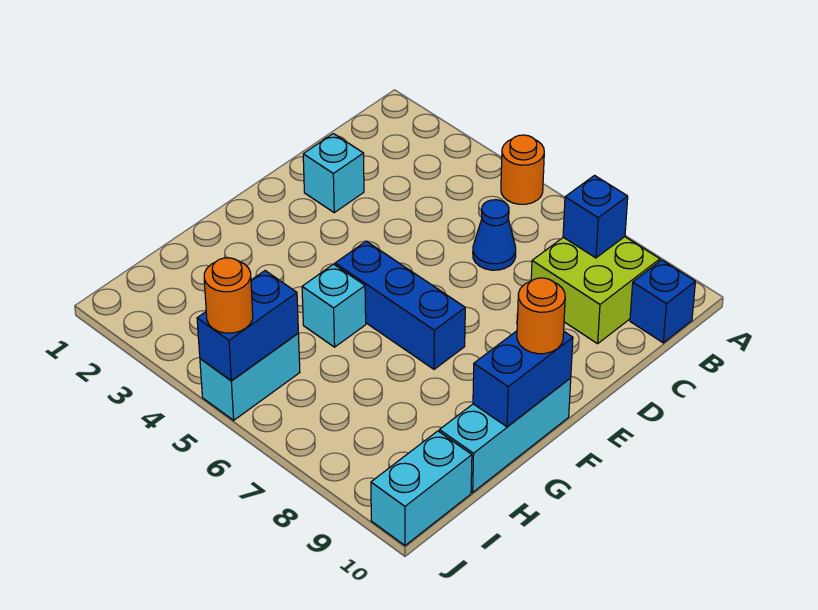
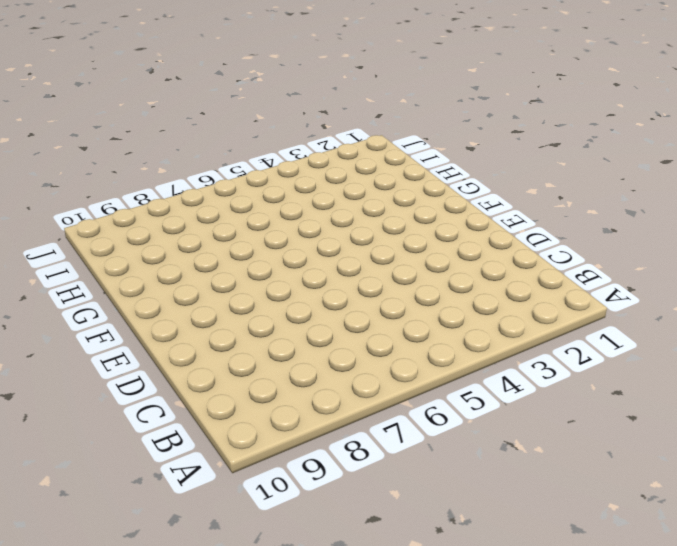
none -> orange 1x1 round brick [501,135,544,204]
none -> lime 2x2 brick [531,237,660,344]
none -> blue 1x1 brick [630,260,695,343]

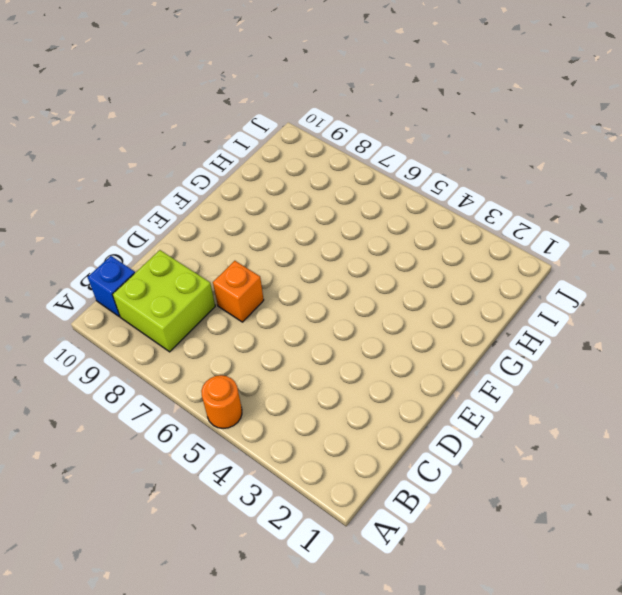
orange 1x1 brick [213,261,264,322] -> none
none -> blue 1x1 cone [473,200,516,270]
none -> cyan 1x1 brick [303,134,364,213]
none -> blue 1x3 brick [335,241,465,369]

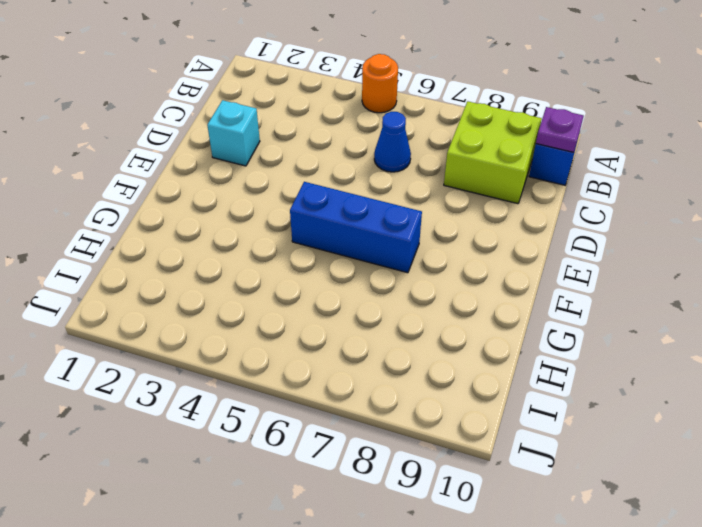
purple 1x1 plate [536,107,584,153] -> none
none -> cyan 1x3 brick [439,378,571,492]
none -> cyan 1x1 brick [302,264,366,347]
none -> cyan 1x2 brick [200,334,300,420]

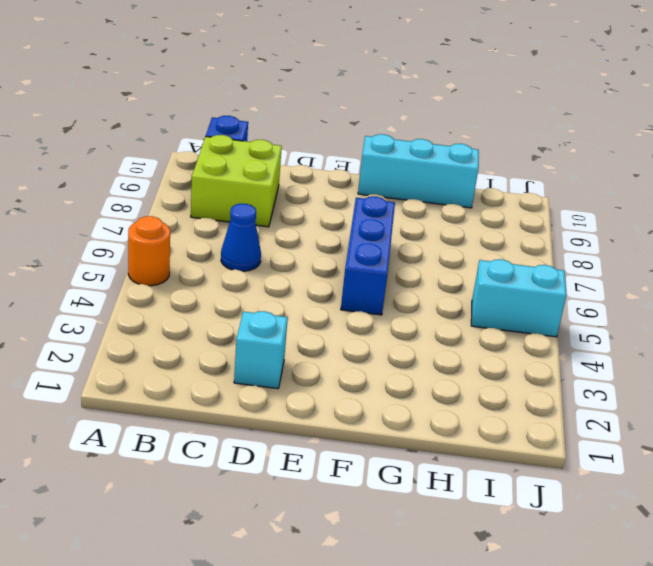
none -> cyan 1x1 brick [302,264,366,347]
none -> cyan 1x2 brick [371,431,472,545]
none -> blue 1x1 brick [563,176,628,258]

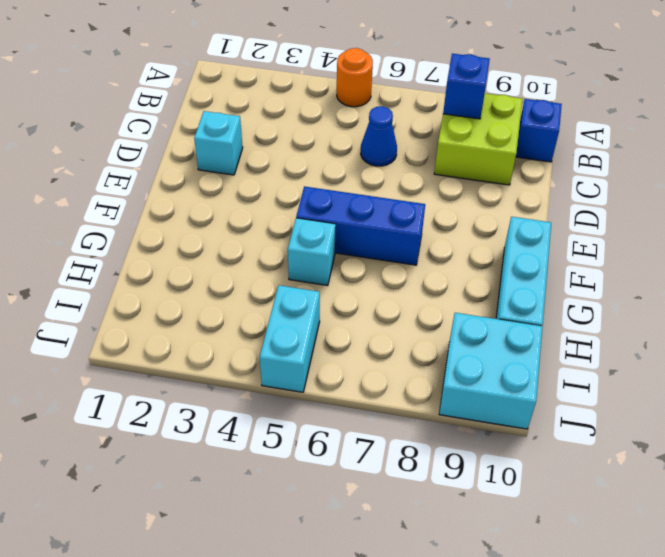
cyan 2x2 brick [439,313,543,429] -> cyan 1x2 brick [371,431,472,545]
none -> blue 1x2 brick [473,331,573,427]
none -> blue 1x2 brick [197,271,298,381]
none -> orange 1x1 round brick [517,278,565,354]

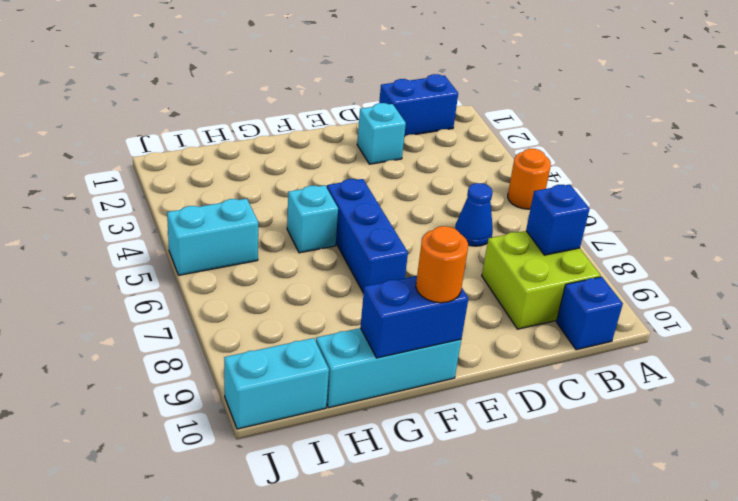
blue 1x2 brick [379,74,458,136] -> blue 1x2 brick moved to [197,271,298,381]
none -> orange 1x1 round brick [204,258,253,333]

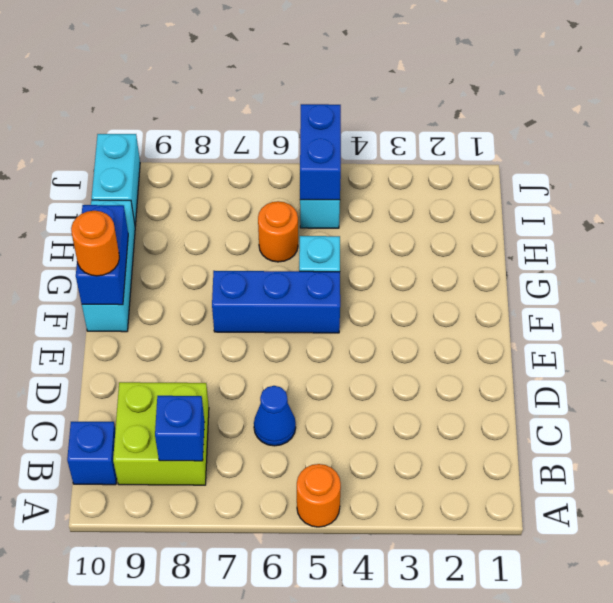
orange 1x1 round brick [258,201,298,262] -> orange 1x1 round brick moved to [204,258,253,333]
none -> cyan 1x1 brick [303,134,364,213]

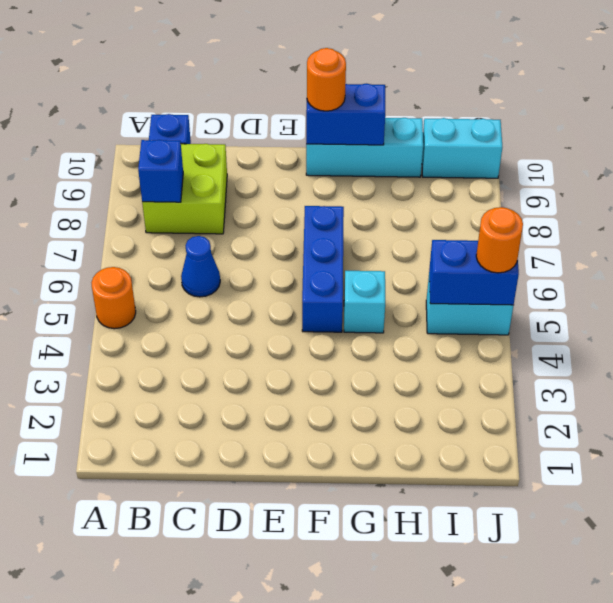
none -> cyan 1x1 brick [303,134,364,213]

